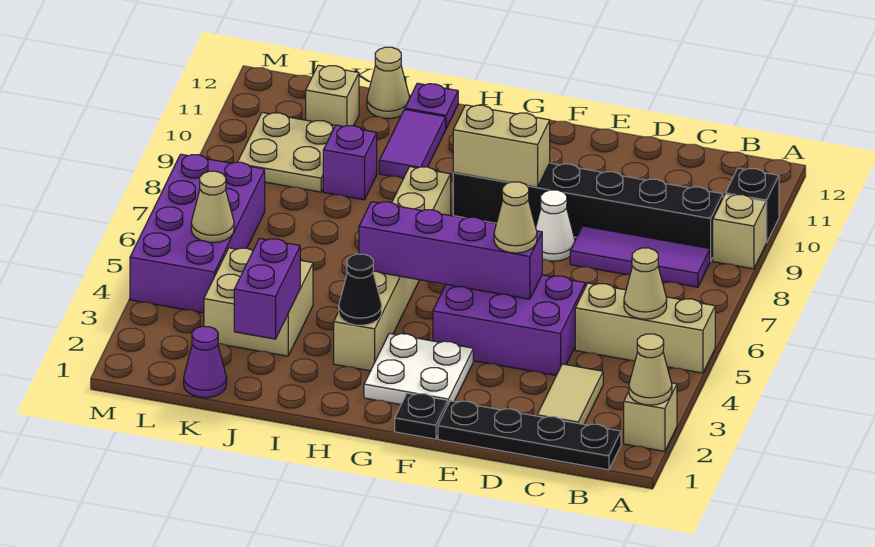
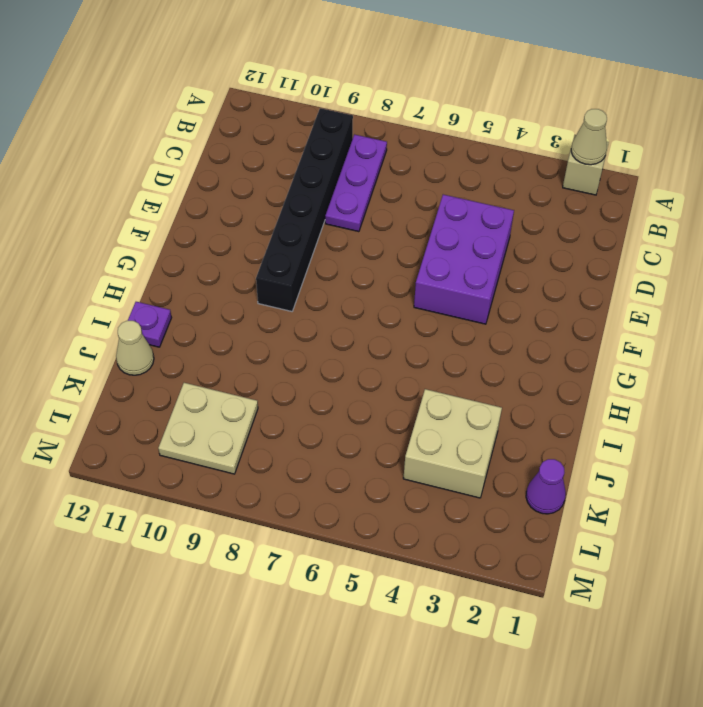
purple 1x3 plate [325,135,387,232] -> purple 1x3 tile [570,226,710,287]
none -> tan 1x3 brick [575,283,715,373]
none -> tan 1x1 brick [713,194,766,269]
none -> black 1x1 brick [726,168,779,243]
none -> black 1x4 plate [438,401,621,470]

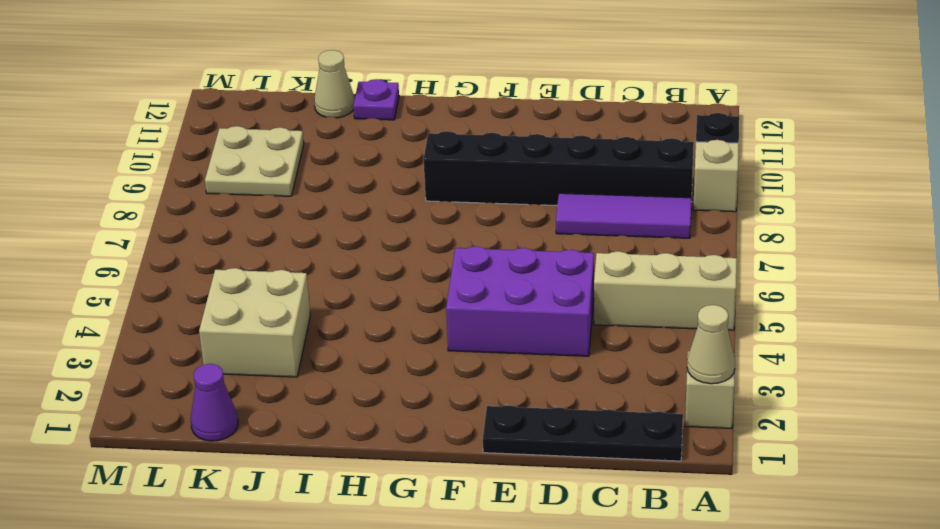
none -> tan 1x2 tile [537,364,603,424]
none -> white 1x1 cone [536,190,575,261]
none -> black 1x1 plate [395,393,448,439]
none -> white 2x2 plate [364,333,473,405]

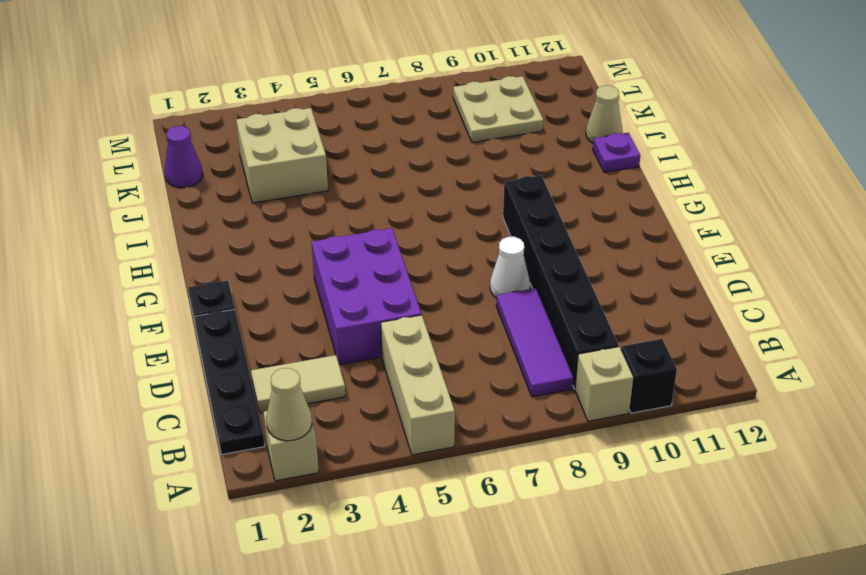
none -> white 2x2 plate [364,333,473,405]
none -> tan 1x6 brick [334,167,451,371]
none -> purple 1x2 tile [379,109,446,178]
none -> purple 1x1 brick [323,125,377,200]

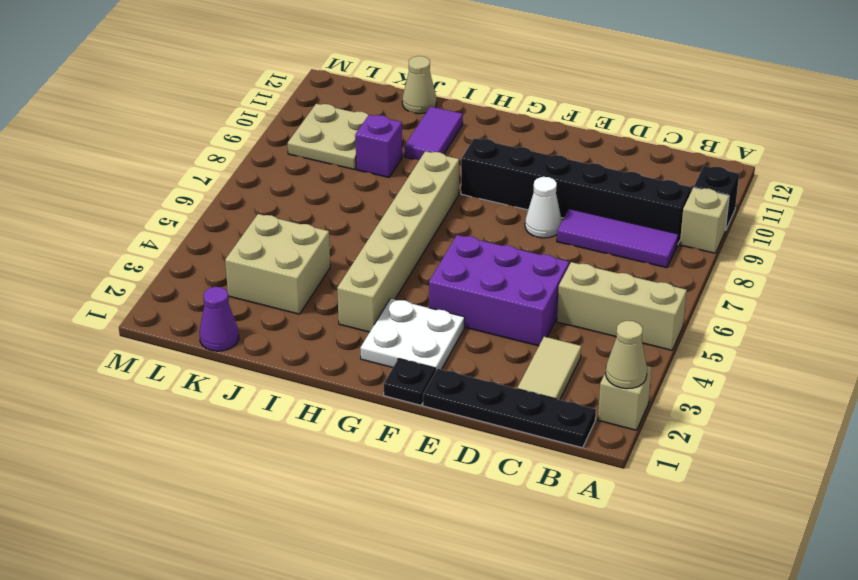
none -> purple 1x1 plate [405,83,458,129]
none -> tan 1x1 brick [306,65,359,127]
none -> purple 2x4 brick [130,154,265,313]
none -> tan 1x1 cone [624,248,667,319]

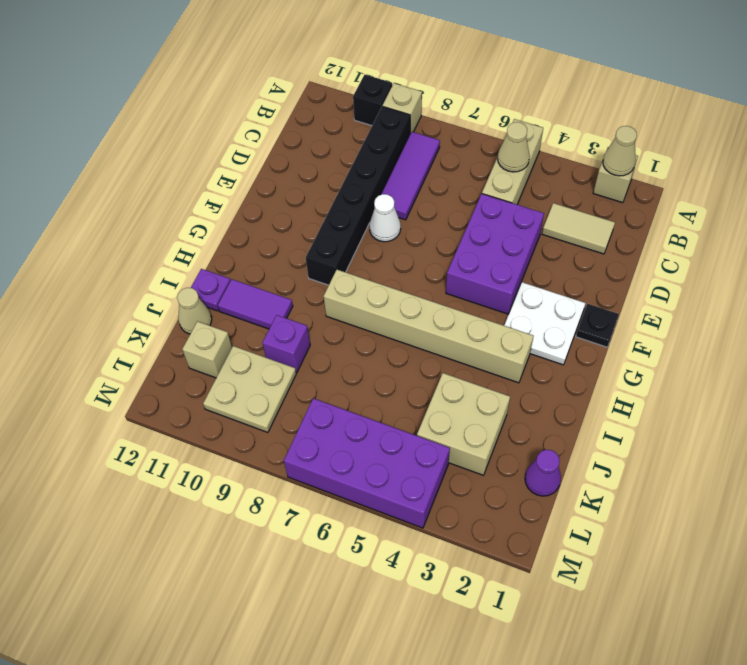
none -> black 1x4 plate [438,401,621,470]
none -> purple 1x4 brick [359,202,542,299]
none -> tan 1x2 brick [453,105,550,187]
none -> black 1x1 cone [339,254,382,325]

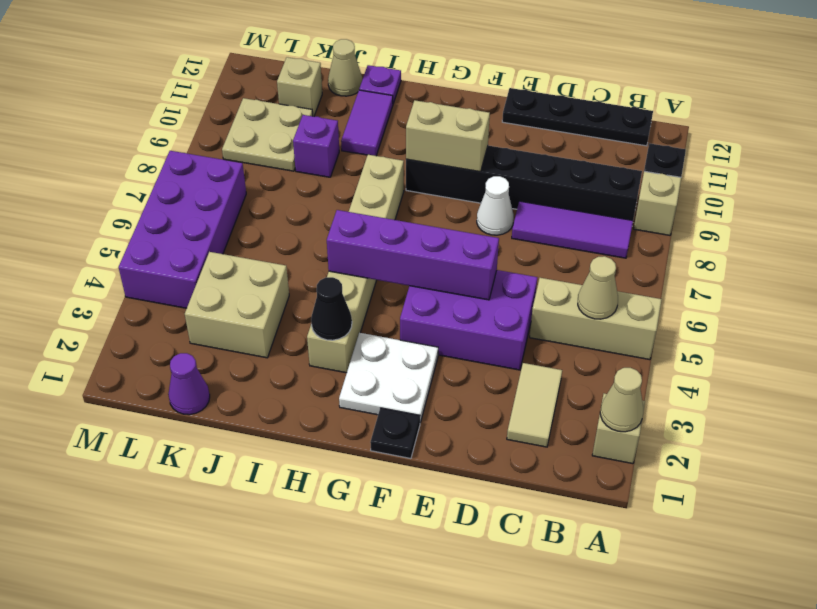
black 1x4 plate [502,88,653,146] -> black 1x4 plate moved to [438,401,621,470]
none -> purple 1x2 brick [234,238,300,339]
none -> tan 1x1 cone [191,171,234,243]
none -> tan 1x1 cone [494,182,537,253]

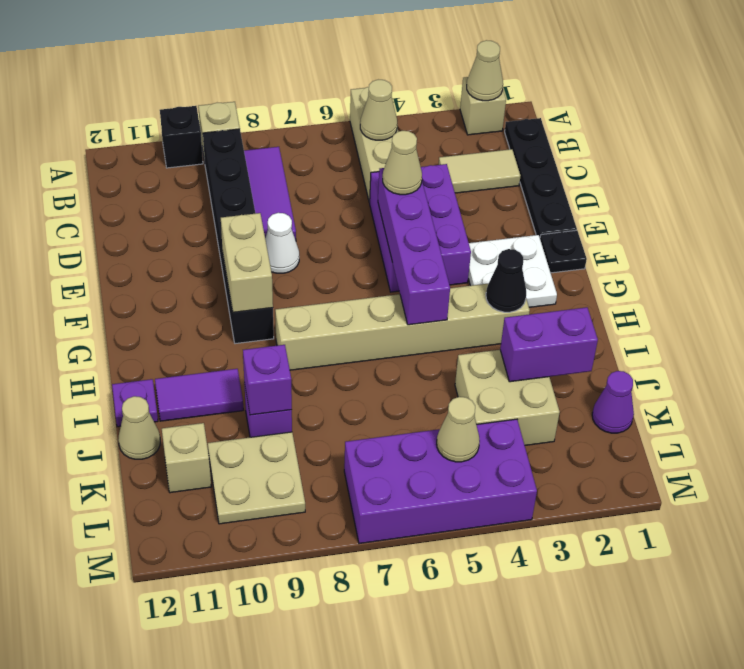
purple 1x1 brick [243,345,292,415] -> none

